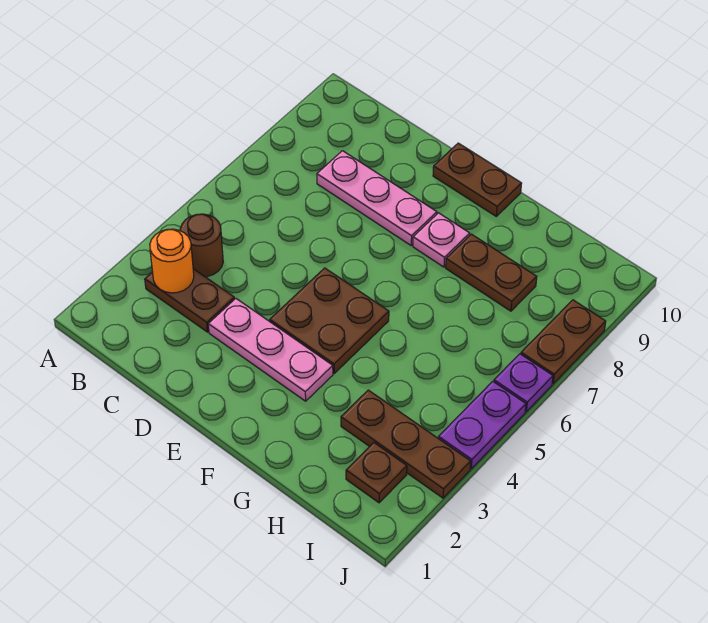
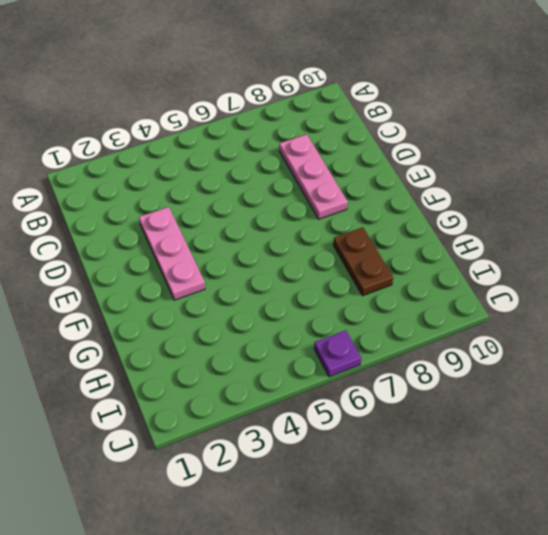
none -> brown 1x2 plate [145,269,234,332]
none -> brown 1x1 round brick [180,214,223,277]
none -> brown 2x2 plate [270,268,389,373]

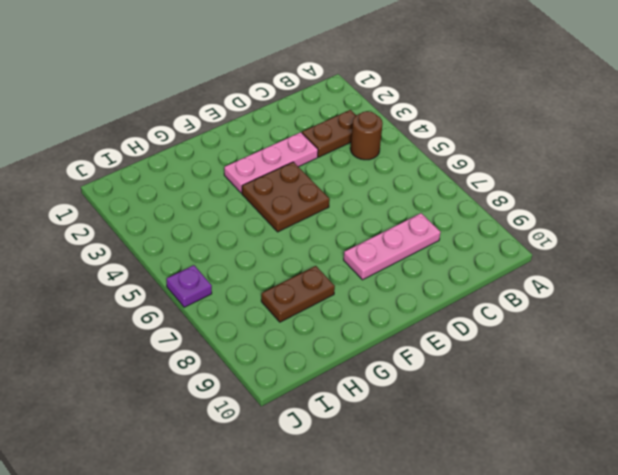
none -> brown 1x2 plate [433,143,522,216]
none -> pink 1x1 plate [413,213,470,267]
none -> brown 1x3 plate [341,390,471,498]

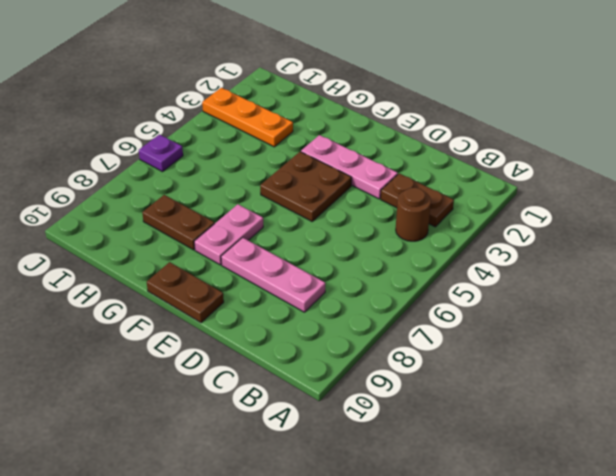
pink 1x2 plate [194,204,263,265] -> pink 1x1 plate [413,213,470,267]
orange 1x3 plate [202,88,293,147] -> brown 1x3 plate [341,390,471,498]
none -> brown 1x1 plate [346,443,407,503]
none -> purple 1x2 plate [438,381,526,469]
none -> brown 1x2 plate [521,300,606,384]

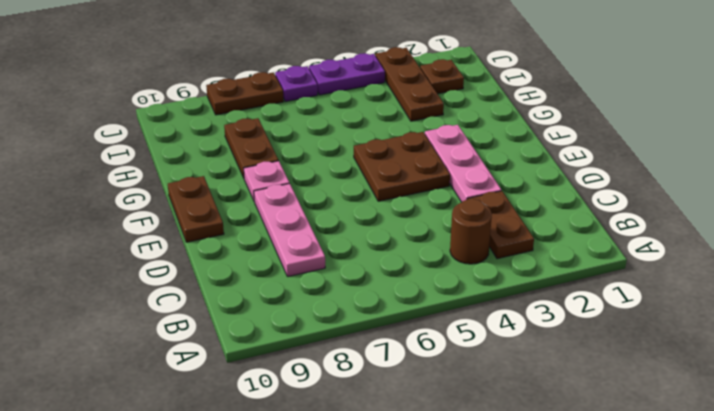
none -> orange 1x1 round brick [150,229,194,293]

